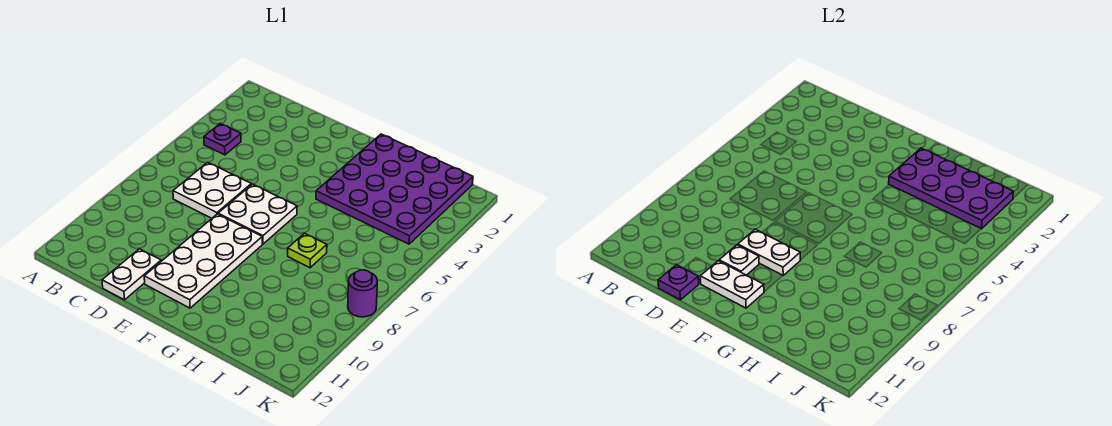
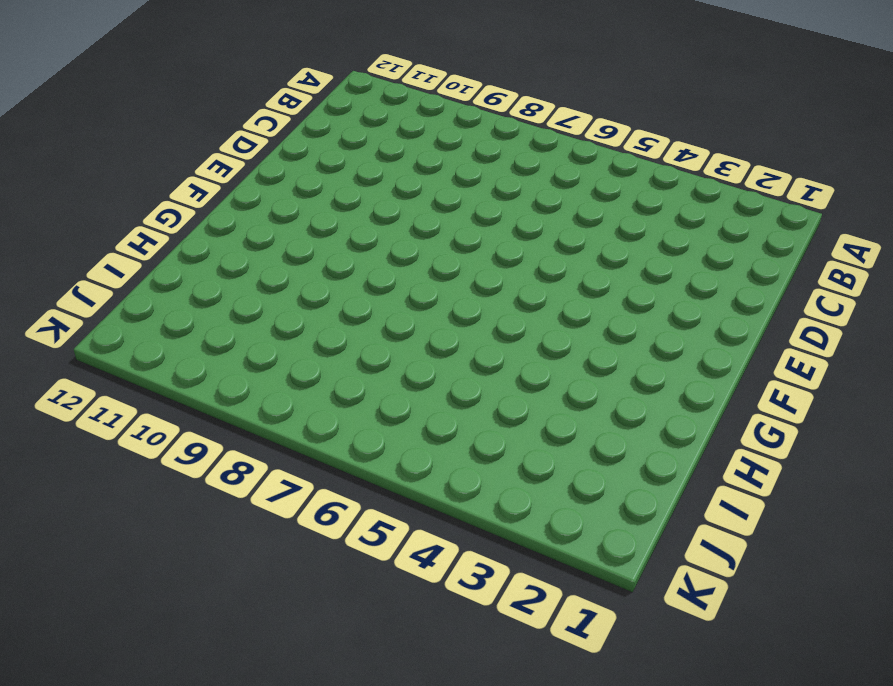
none -> purple 1x1 plate [204,124,241,155]
none -> white 2x2 plate [173,162,251,218]
none -> white 1x2 plate [102,249,161,300]

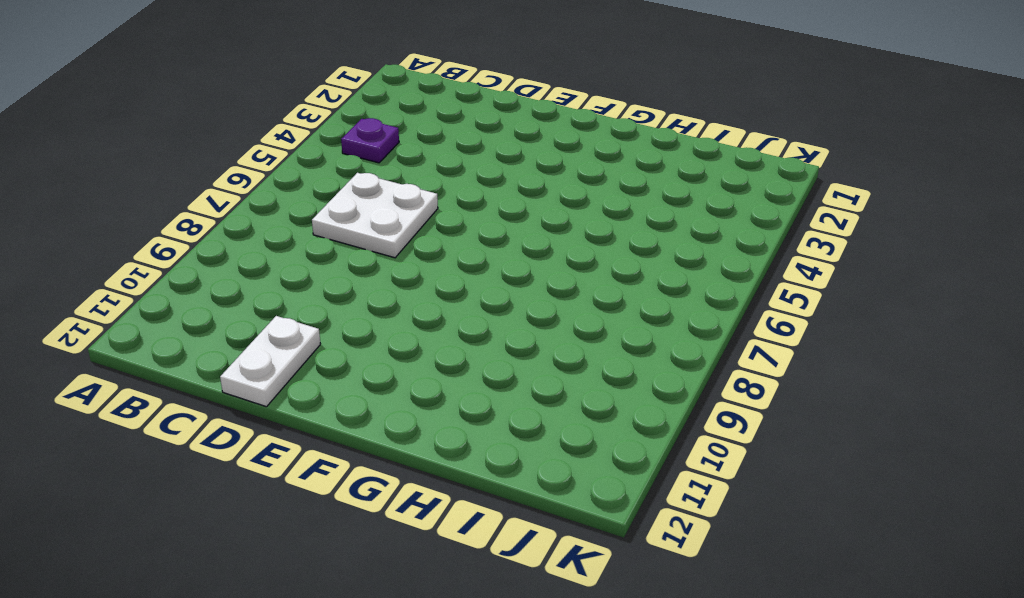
none -> white 2x2 plate [218,184,297,244]
none -> white 2x4 plate [144,214,262,308]
none -> purple 4x4 plate [316,134,473,244]

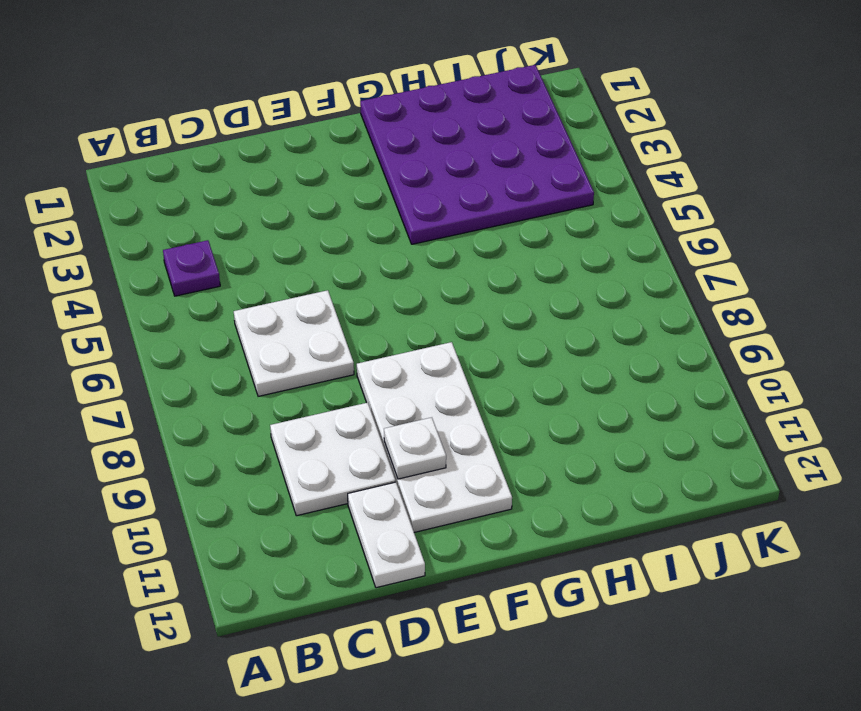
white 2x2 plate [270,403,395,516] -> white 2x2 plate moved to [218,184,297,244]
none -> lime 1x1 plate [288,233,327,268]
none -> purple 1x1 round brick [348,270,377,317]
none -> purple 1x1 plate [658,265,699,300]

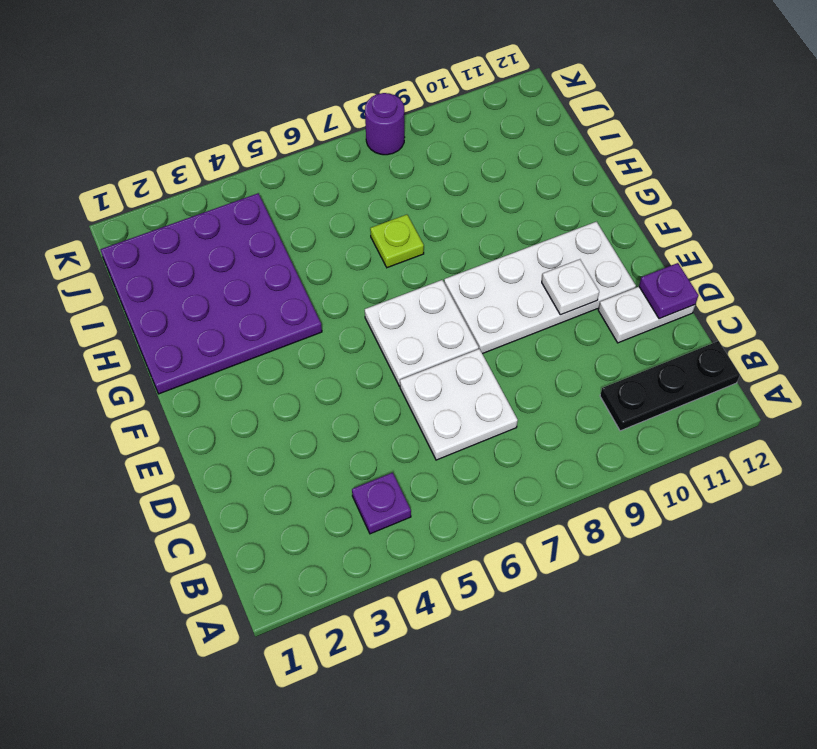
black 1x3 plate [600,341,740,431] -> none
none -> white 1x2 plate [738,229,800,275]
none -> white 1x2 plate [700,261,764,308]
none -> purple 2x4 plate [889,148,1013,229]

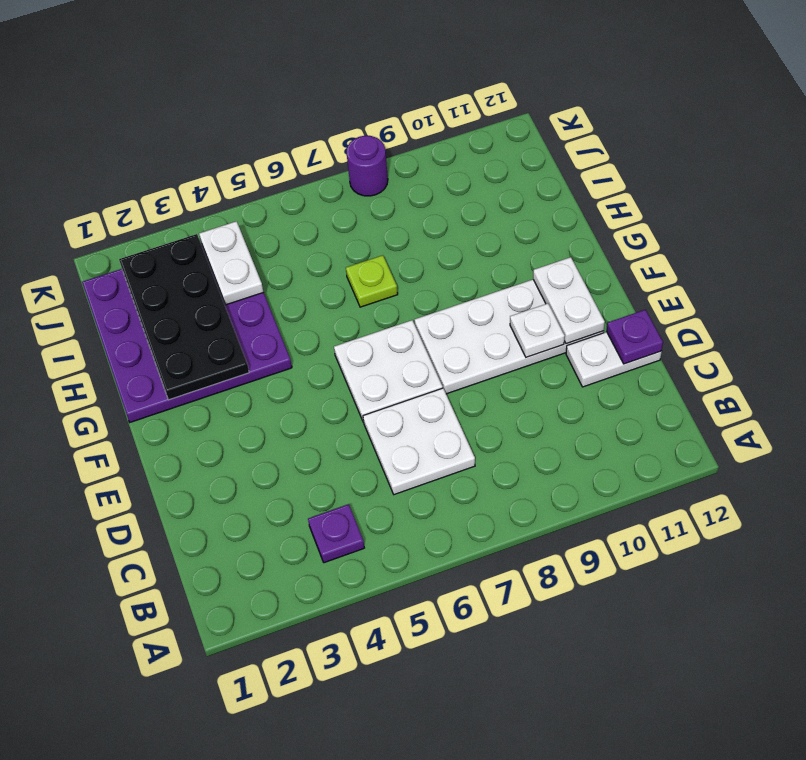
black 2x4 plate [119,234,249,400] -> purple 2x4 plate [889,148,1013,229]
white 1x2 plate [199,221,264,305] -> white 1x2 plate moved to [738,229,800,275]

